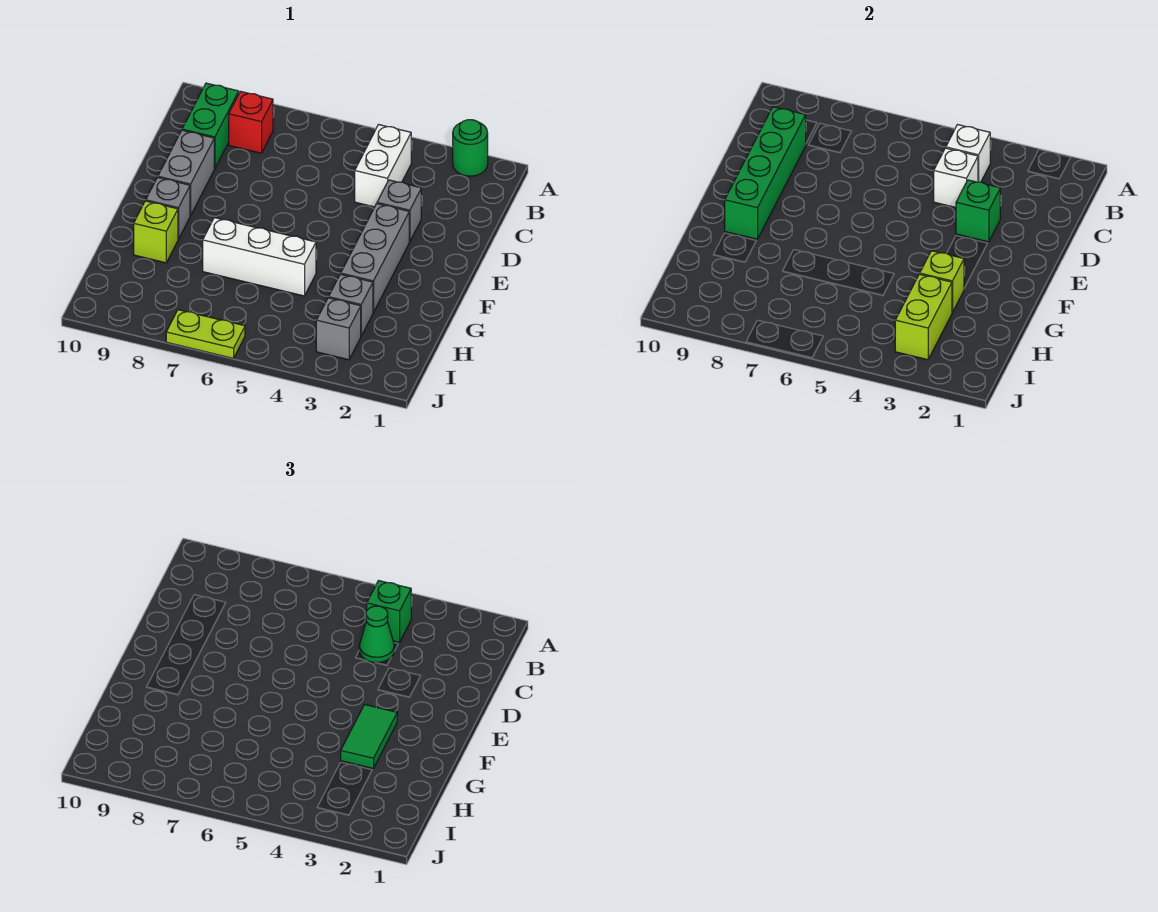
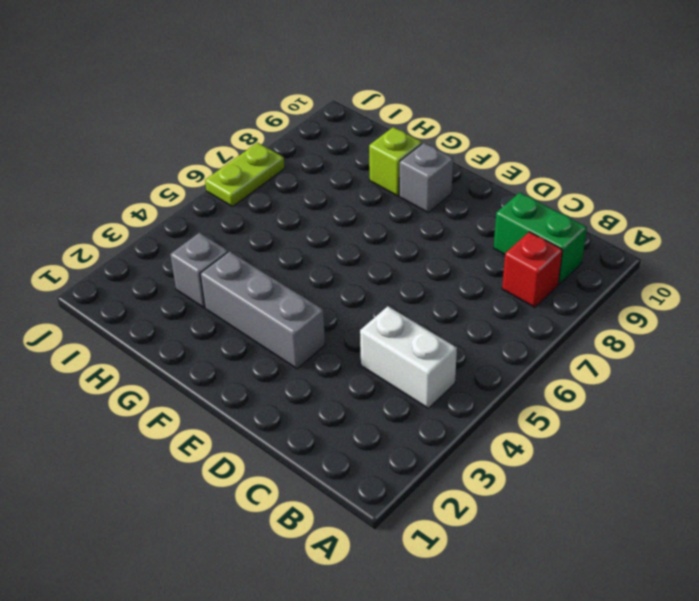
none -> green 1x1 round brick [453,120,488,176]
none -> grey 1x1 brick [377,180,421,242]
none -> grey 1x2 brick [158,130,214,216]

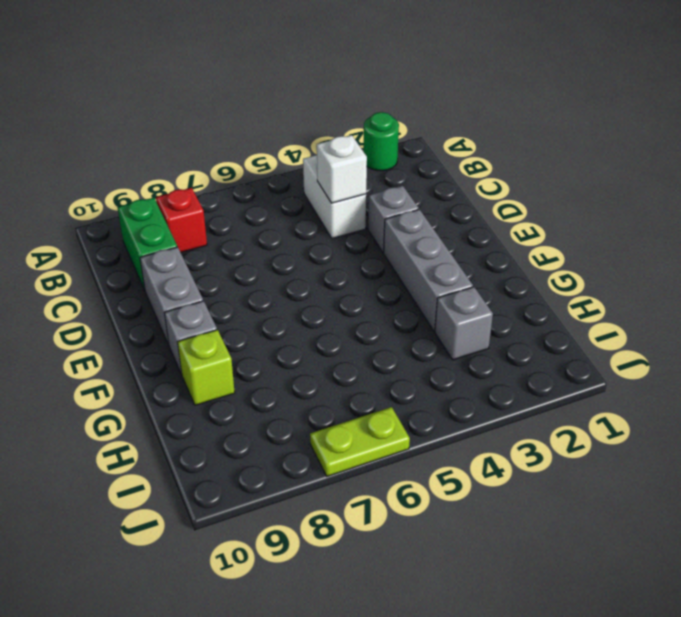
none -> white 1x3 brick [203,218,316,296]
none -> grey 1x1 brick [316,298,361,360]
none -> white 1x1 brick [946,125,990,182]

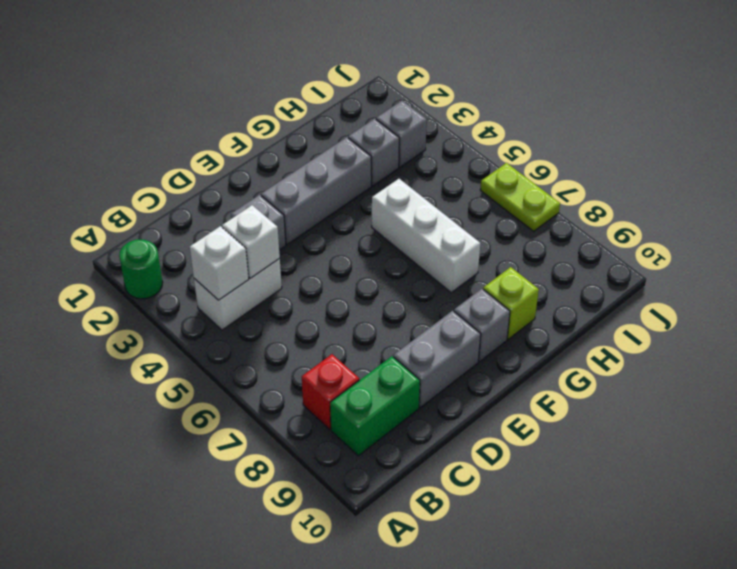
none -> green 1x4 brick [725,107,806,239]
none -> green 1x1 brick [956,180,1000,242]
none -> lime 1x1 brick [920,251,964,312]

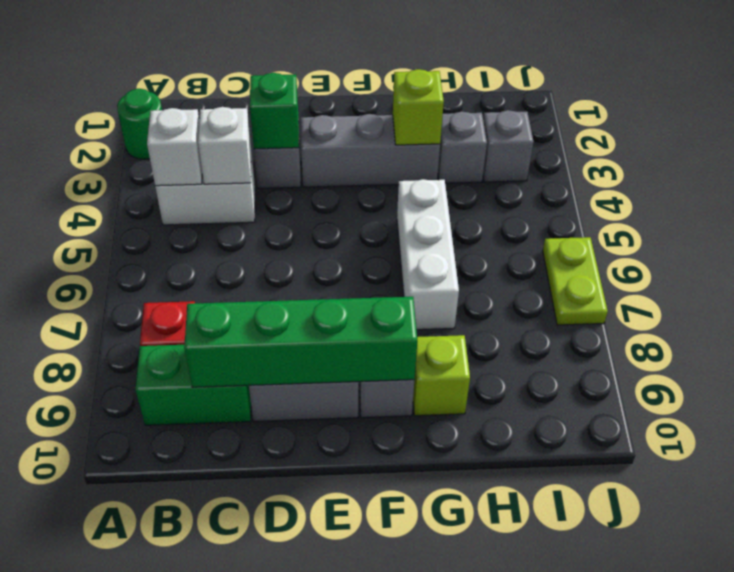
none -> lime 1x2 brick [895,274,952,360]
none -> green 1x1 brick [367,581,411,642]
none -> green 1x1 cone [359,606,394,663]

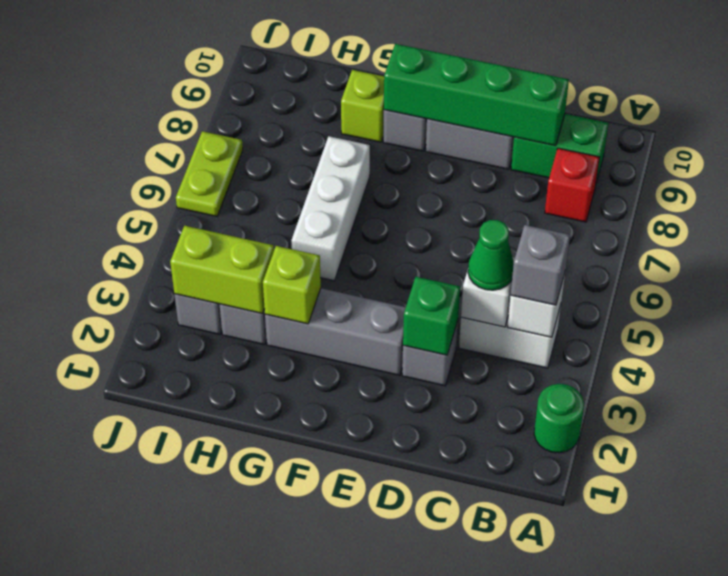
grey 1x1 brick [511,225,570,305] -> green 1x1 brick [367,581,411,642]
none -> green 1x2 tile [341,705,397,768]

